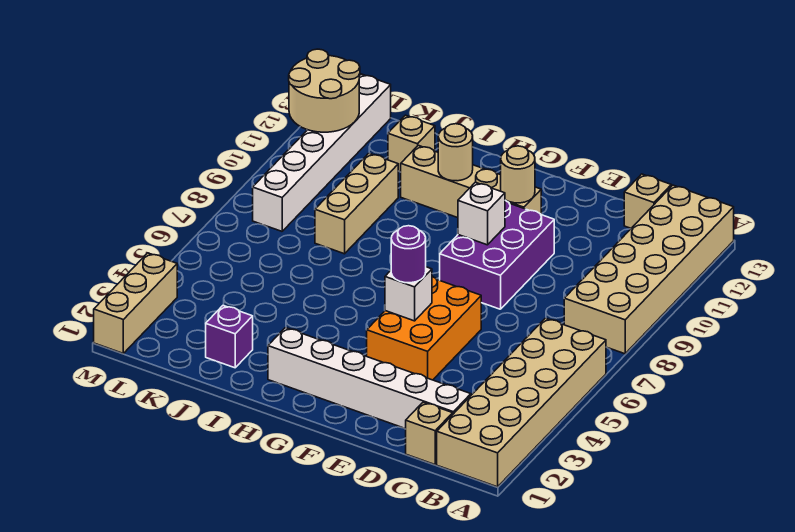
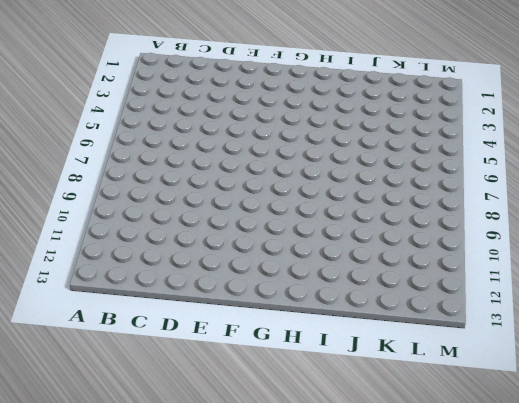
none -> tan 2x6 brick [437,318,606,487]
none -> tan 2x6 brick [564,185,734,354]
none -> tan 1x1 brick [406,402,453,465]

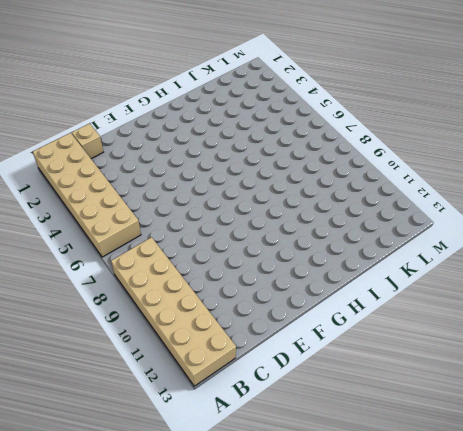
none -> white 1x6 brick [268,328,471,429]
none -> tan 1x1 brick [624,174,671,228]
none -> orange 2x3 brick [367,276,481,380]

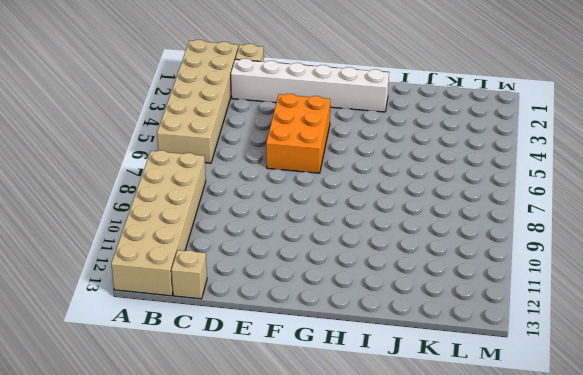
none -> purple 2x3 brick [440,200,554,309]
none -> tan 1x4 brick [401,145,541,218]
none -> purple 1x1 brick [206,306,253,368]

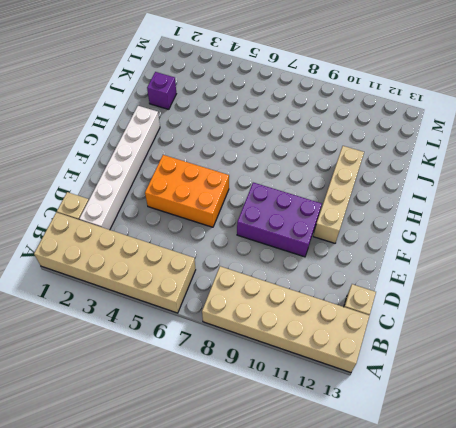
none -> tan 1x3 brick [315,153,398,254]
none -> tan 1x1 brick [388,115,435,172]
none -> white 1x6 brick [253,74,391,231]

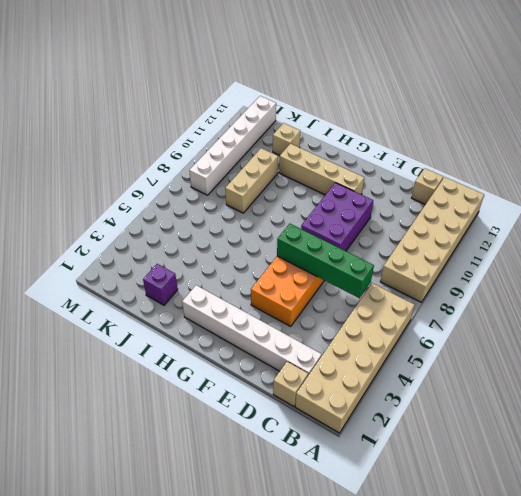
green 1x4 brick [277,224,374,298] -> none
none -> tan 1x3 brick [94,253,177,353]
none -> white 1x1 brick [385,267,432,321]
none -> white 1x1 brick [458,182,505,245]

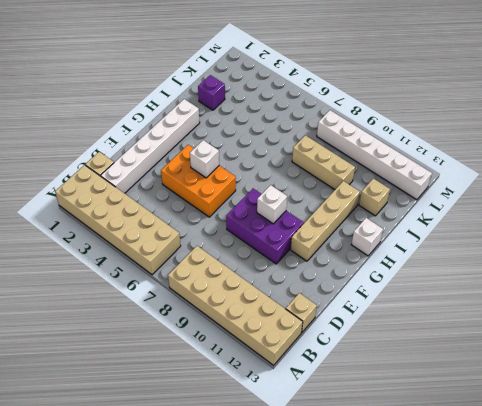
white 1x1 brick [351,218,383,256] -> none
none -> tan 1x3 brick [94,253,177,353]
none -> tan 1x1 round brick [501,146,535,203]
none -> tan 1x1 round brick [438,124,473,181]

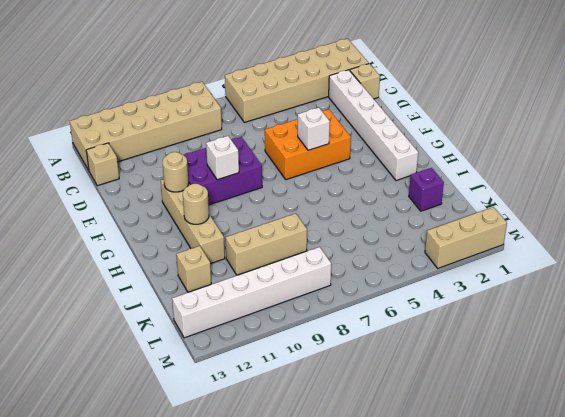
none -> tan 2x2 round brick [289,49,360,132]
none -> purple 1x1 round brick [391,226,426,283]

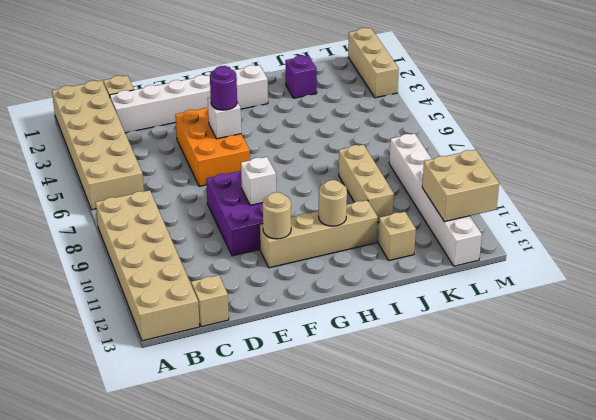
tan 2x2 brick [422,150,499,222] -> tan 2x2 round brick [289,49,360,132]

